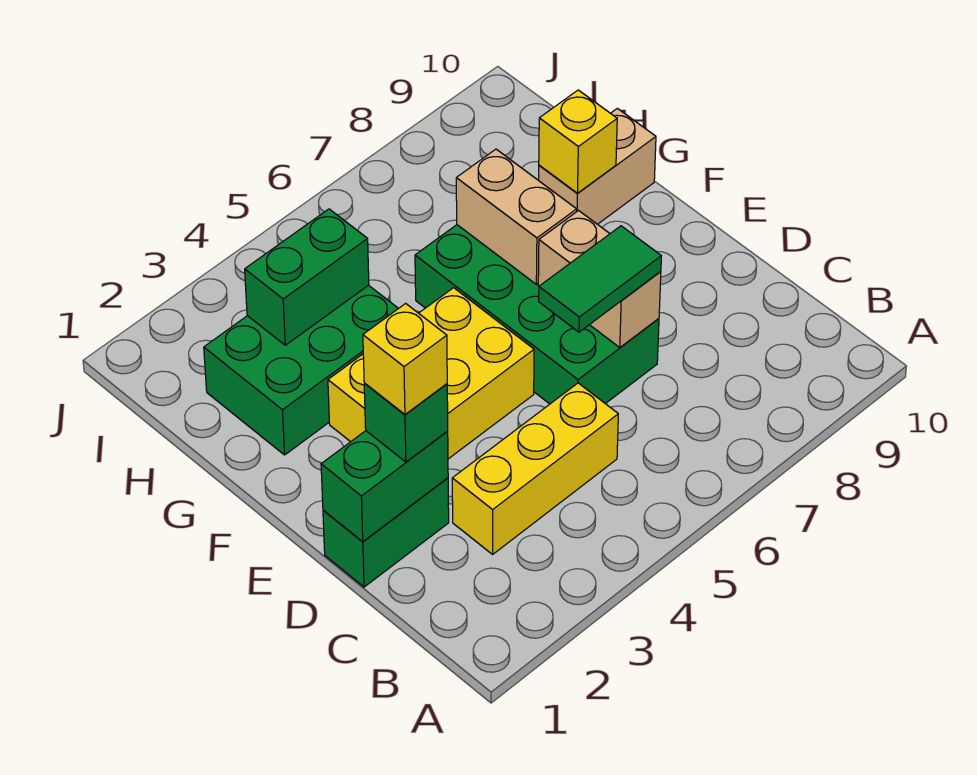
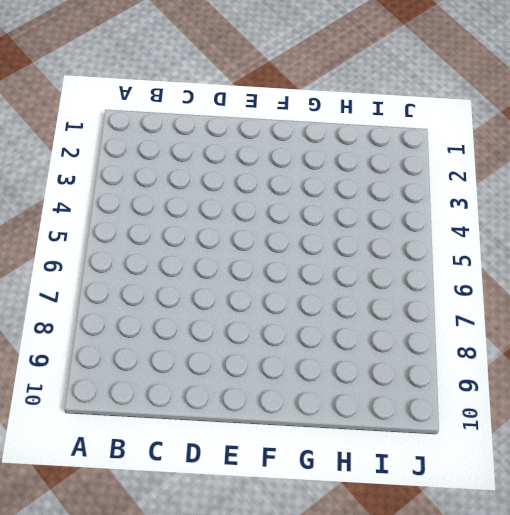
none -> yellow 1x3 brick [452,383,618,554]
none -> green 1x2 brick [323,478,449,587]
none -> green 2x4 brick [415,225,659,404]

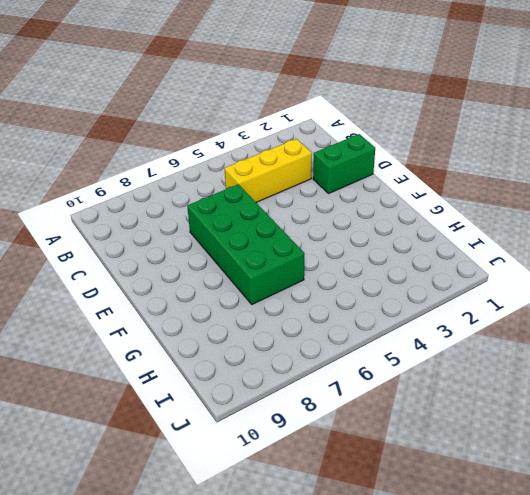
none -> yellow 2x3 brick [328,288,534,459]
none -> green 2x3 brick [204,285,398,455]
none -> tan 1x2 brick [539,108,656,224]

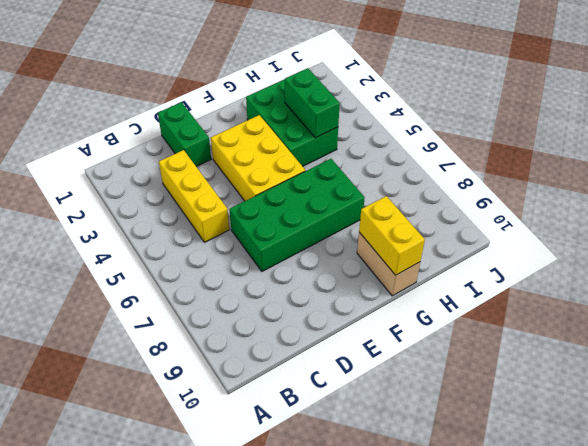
yellow 1x2 brick [359,196,425,275] -> yellow 1x1 brick [539,90,617,193]
none -> green 1x2 brick [321,431,448,542]
none -> tan 1x2 brick [538,211,661,347]
none -> tan 1x2 brick [456,149,577,284]

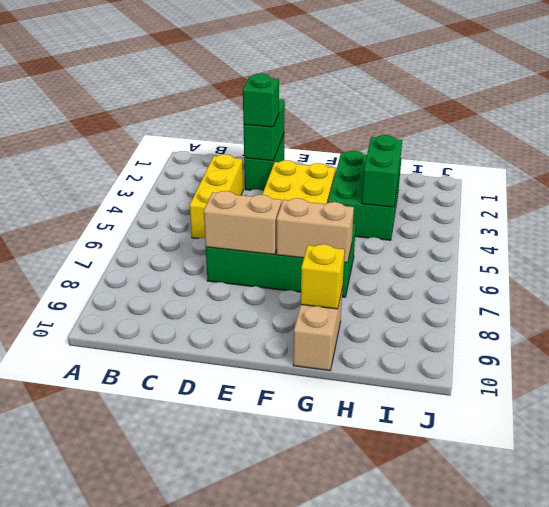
none -> green 1x2 tile [539,226,661,332]
none -> yellow 1x1 brick [363,303,447,414]

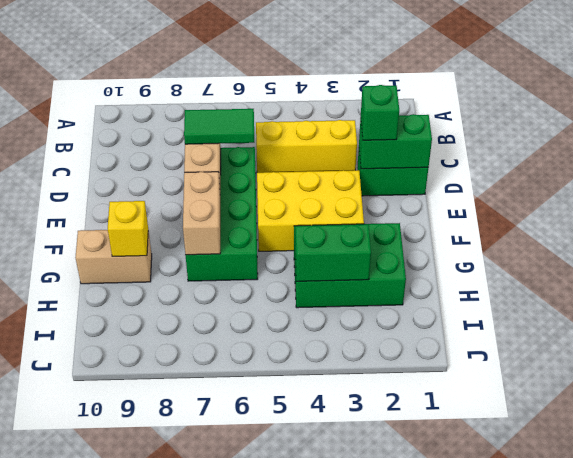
none -> yellow 1x1 brick [363,303,447,414]

